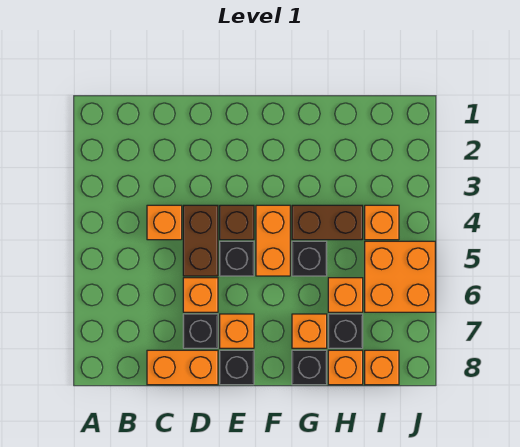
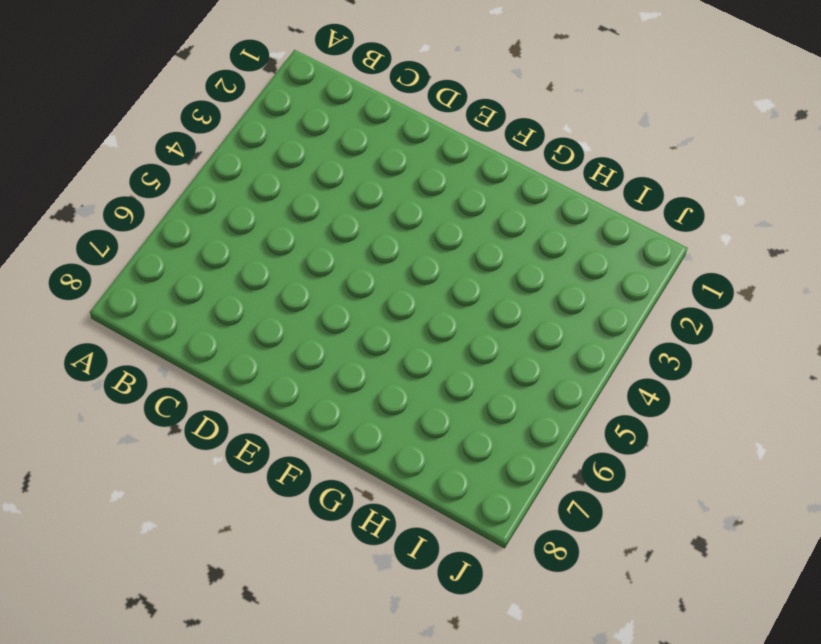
none -> orange 1x1 brick [147,205,182,240]
none -> orange 1x2 brick [147,350,218,385]
none -> brown 1x2 brick [183,205,218,276]

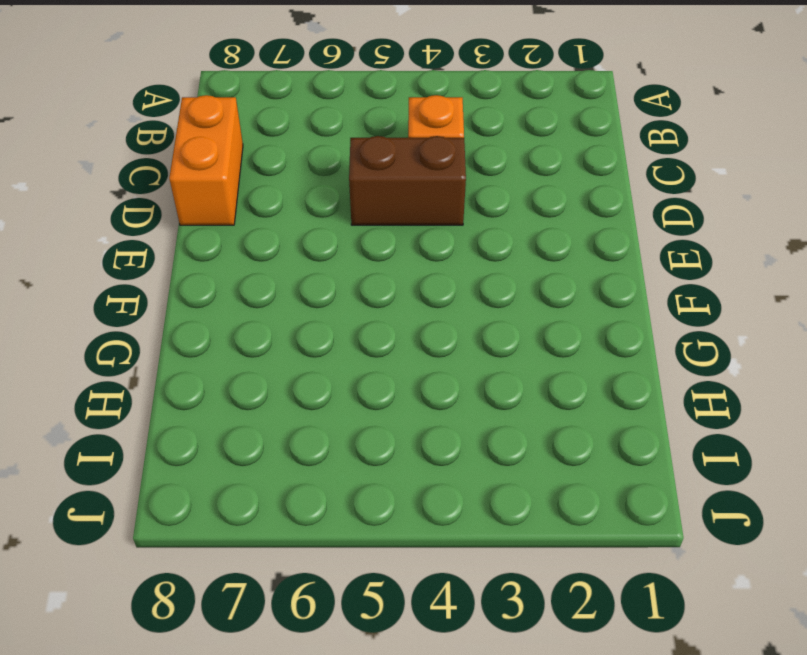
none -> orange 1x1 brick [183,278,218,312]
none -> black 1x1 brick [183,314,218,348]
none -> brown 1x1 brick [220,205,254,240]

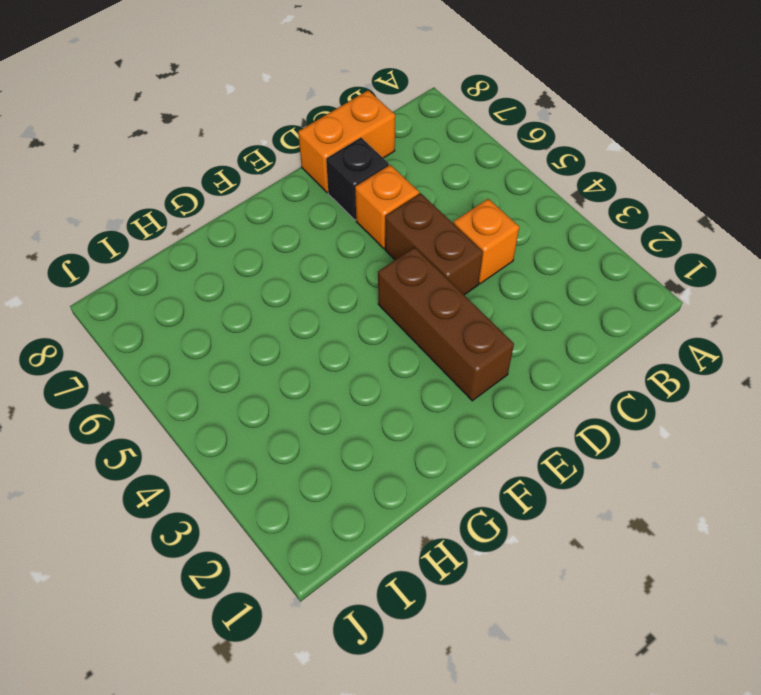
brown 1x3 brick [378,247,514,401] -> brown 1x1 brick [220,205,254,240]
none -> black 1x1 brick [220,241,254,276]
none -> orange 1x1 brick [220,314,254,348]
none -> black 1x1 brick [220,350,254,385]

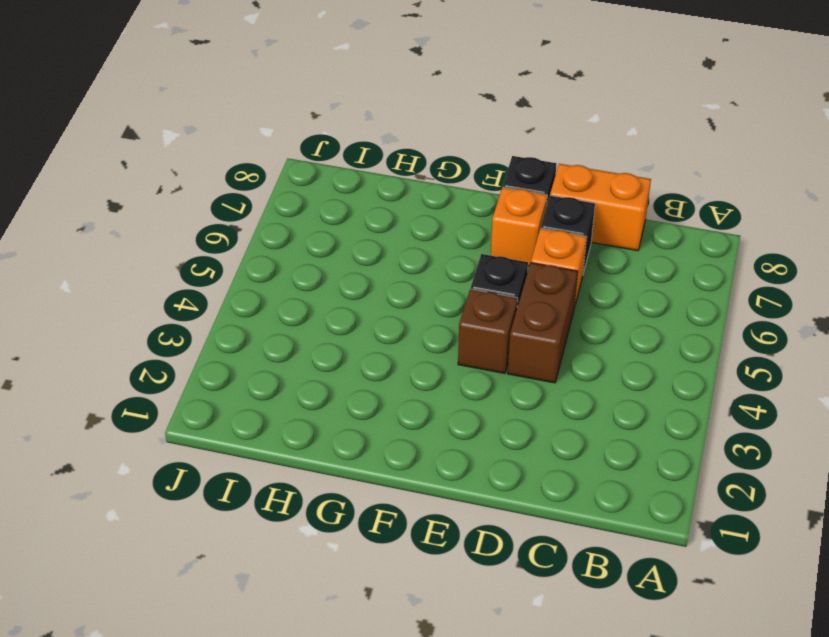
none -> orange 1x1 brick [147,205,182,240]
none -> orange 1x2 brick [256,205,290,276]
none -> brown 1x2 brick [292,205,363,240]

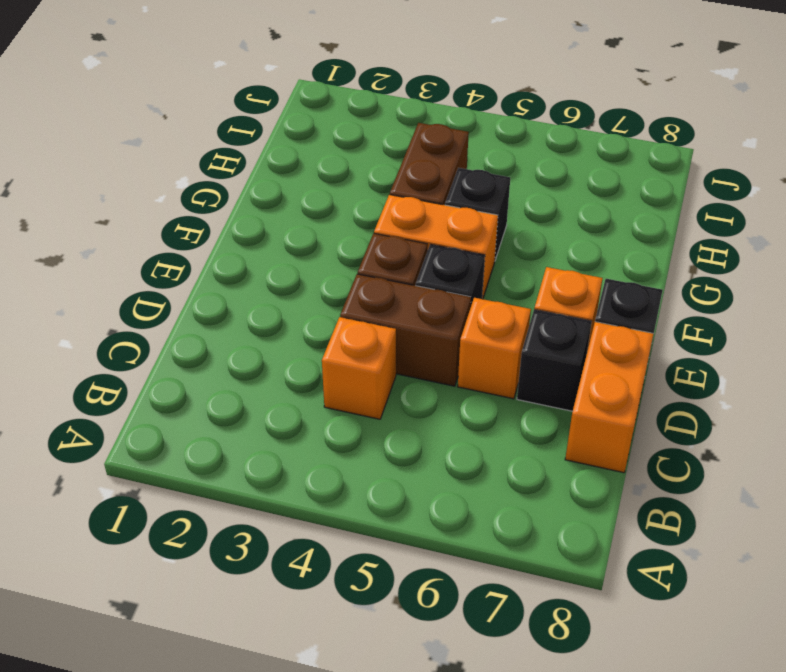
none -> orange 1x1 brick [292,314,327,348]
none -> black 1x1 brick [292,350,327,385]
none -> orange 1x1 brick [328,278,363,312]

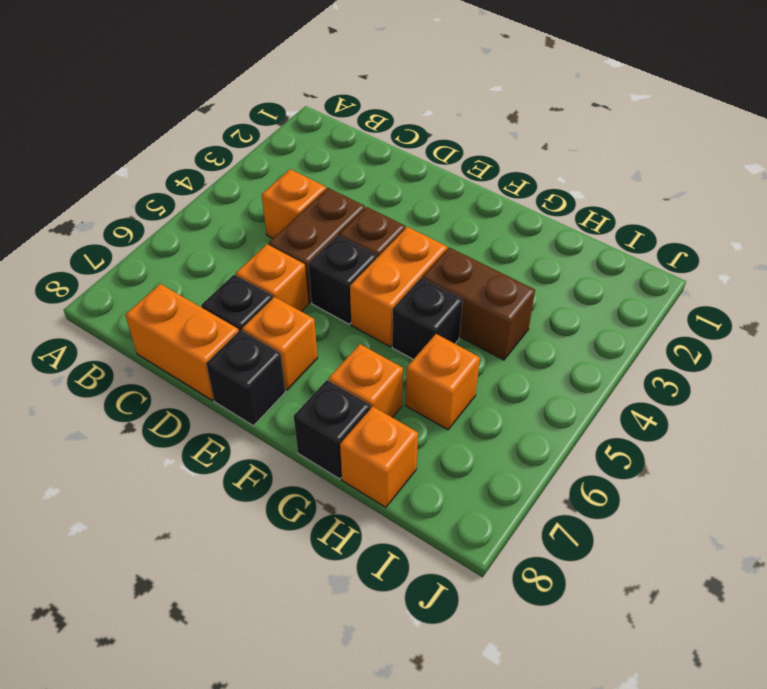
none -> black 1x1 brick [328,314,363,348]
none -> orange 1x1 brick [365,205,399,240]
none -> orange 2x2 brick [365,241,435,312]

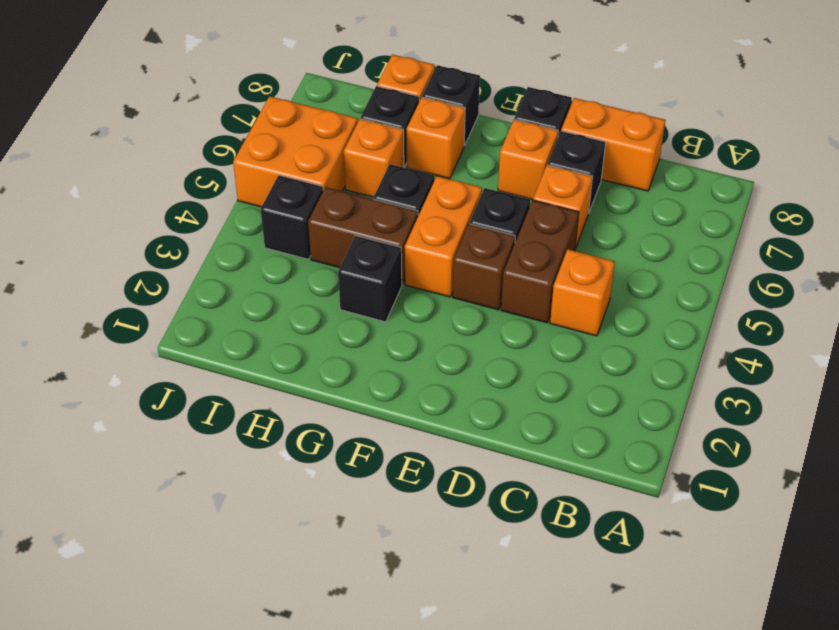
black 1x1 brick [338,236,402,322] -> none
black 1x1 brick [261,175,323,259] -> orange 1x1 brick [365,205,399,240]
none -> orange 1x1 brick [365,350,399,385]

